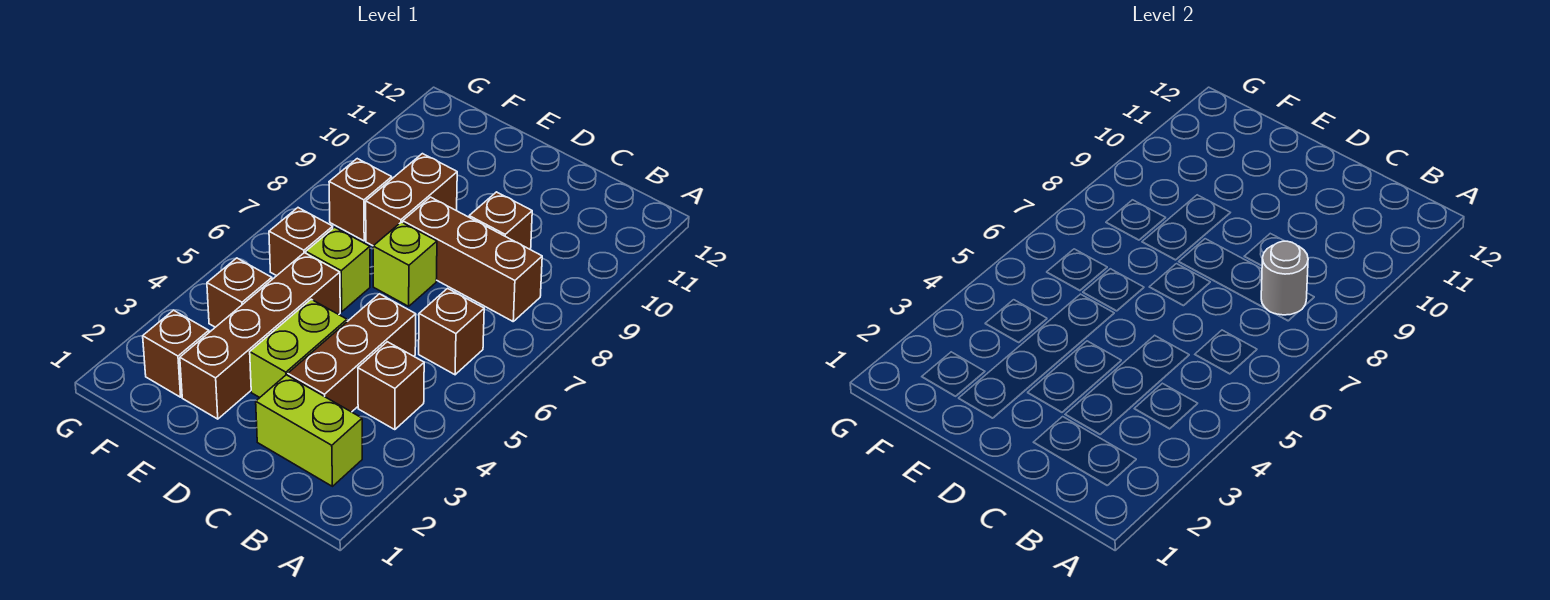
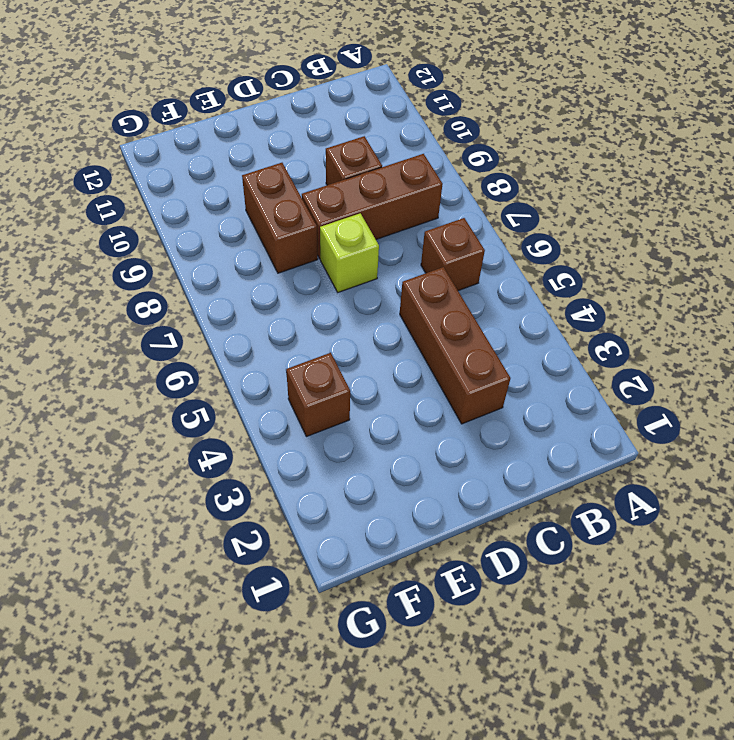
none -> lime 1x2 brick [256,375,362,486]
none -> brown 1x1 brick [358,342,424,430]
none -> lime 1x2 brick [250,299,347,398]

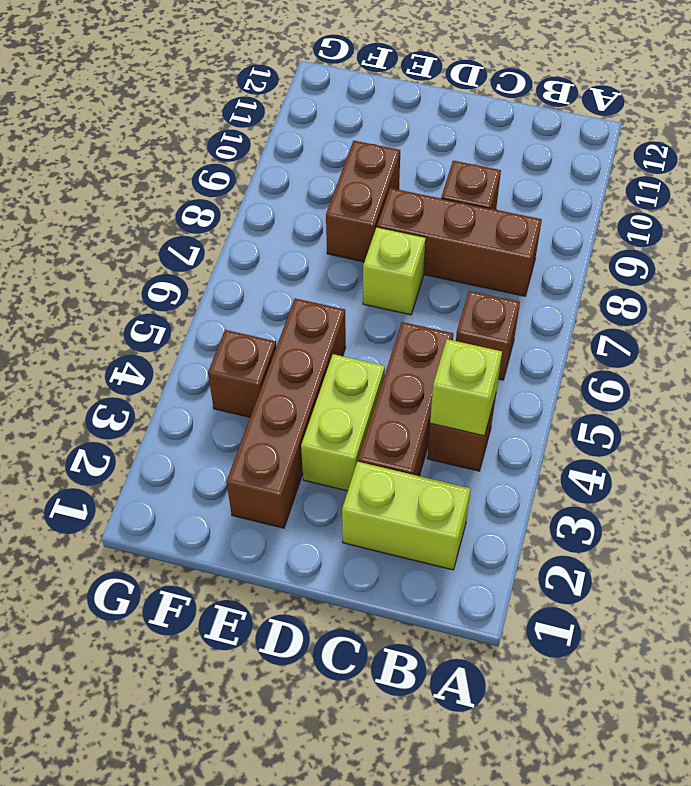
lime 1x1 brick [430,339,502,436] -> lime 1x1 brick moved to [306,227,370,312]
none -> brown 1x1 brick [143,310,209,397]
none -> brown 1x1 brick [269,208,333,276]
none -> brown 1x1 brick [329,159,392,241]

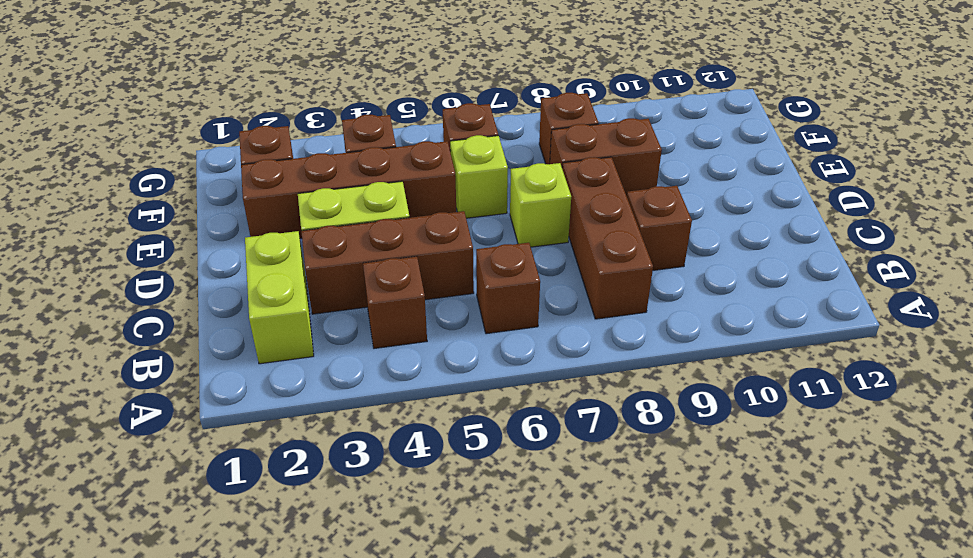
none -> grey 1x1 round brick [1261,241,1308,315]

